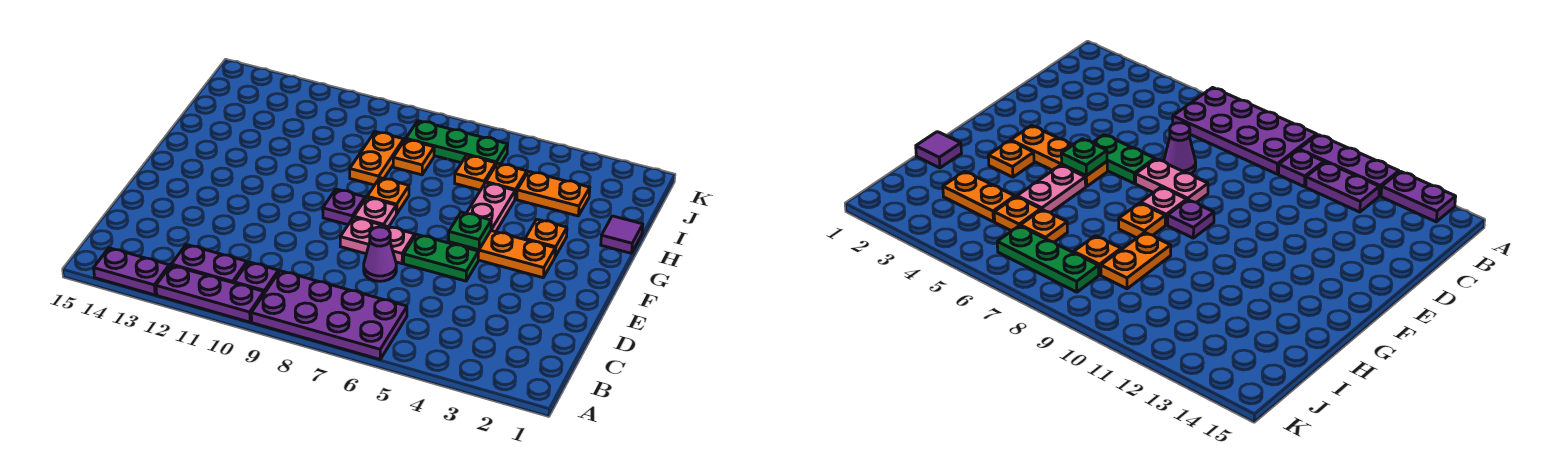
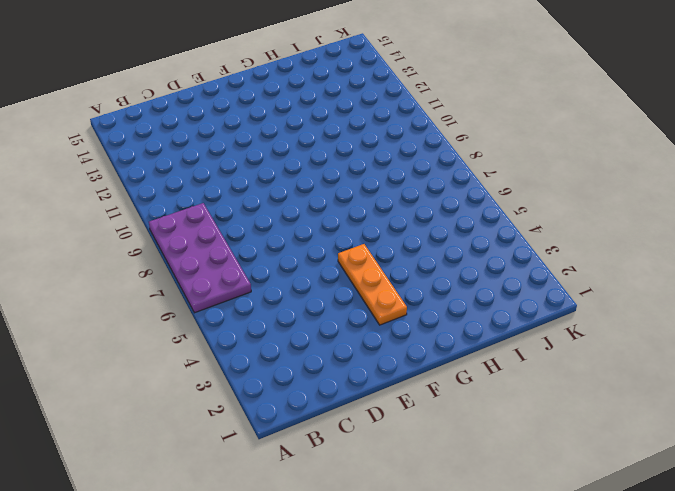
none -> purple 1x3 plate [156,265,264,322]
none -> purple 1x2 plate [94,248,169,295]
none -> purple 1x1 plate [234,262,279,293]

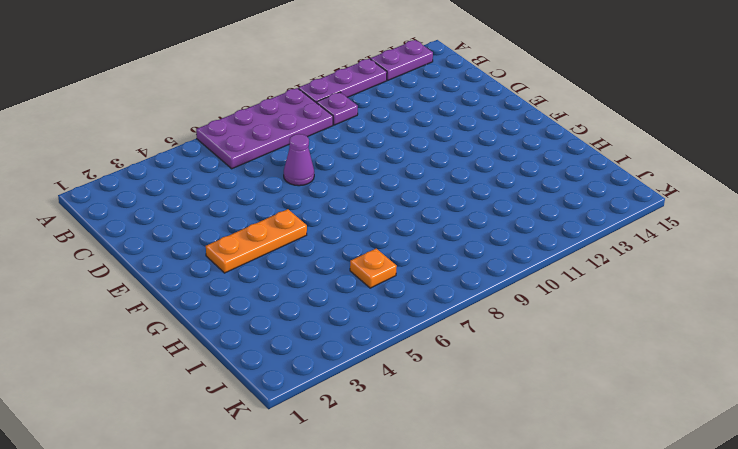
none -> purple 1x2 plate [171,245,247,283]
none -> green 1x2 plate [404,234,479,281]
none -> pink 1x2 plate [340,217,415,264]

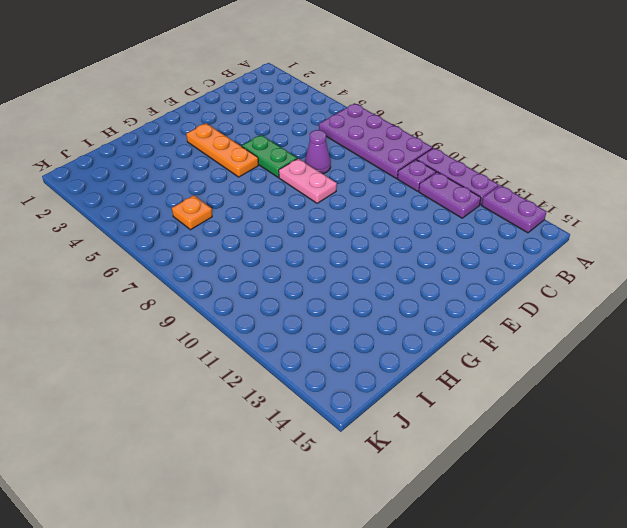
none -> pink 1x1 plate [354,198,396,227]
none -> purple 1x1 plate [323,189,365,225]
none -> orange 1x1 plate [525,219,567,256]

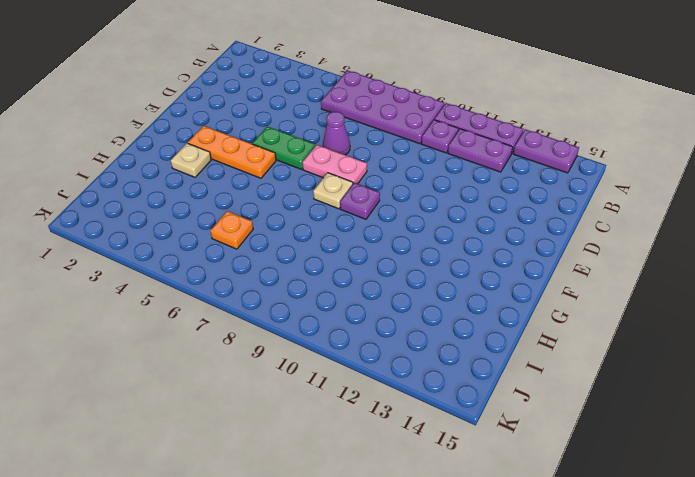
tan 1x1 plate [313,173,353,209] -> pink 1x1 plate [354,198,396,227]
tan 1x1 plate [171,143,211,177] -> orange 1x1 plate [525,219,567,256]
none -> pink 1x2 plate [467,183,515,232]
none -> orange 1x1 plate [367,178,409,214]
none -> purple 1x1 tile [601,216,643,253]

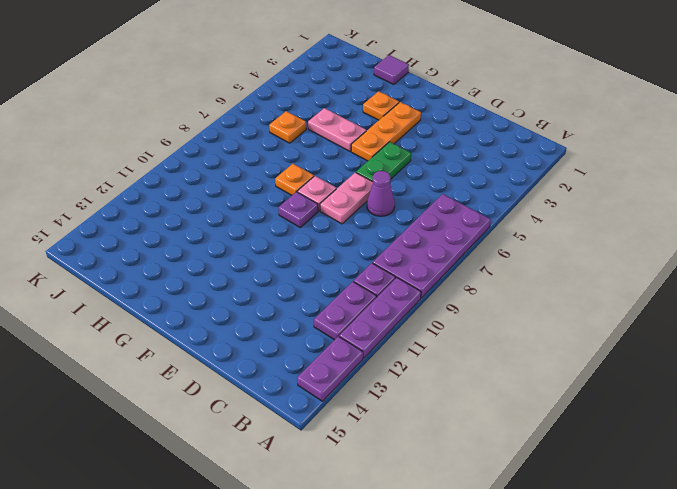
none -> orange 1x2 plate [350,132,404,185]
none -> orange 1x2 plate [517,171,590,216]
none -> orange 1x1 plate [486,163,527,199]

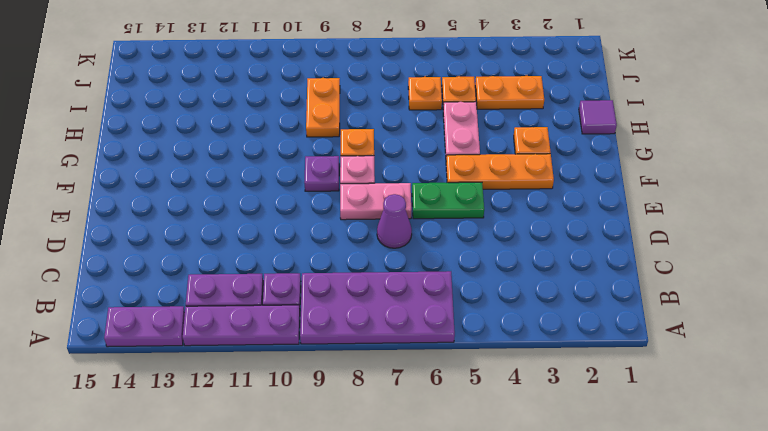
none -> orange 1x1 plate [393,139,434,175]
none -> green 1x3 plate [406,121,508,164]
none -> green 1x1 plate [449,212,491,250]

